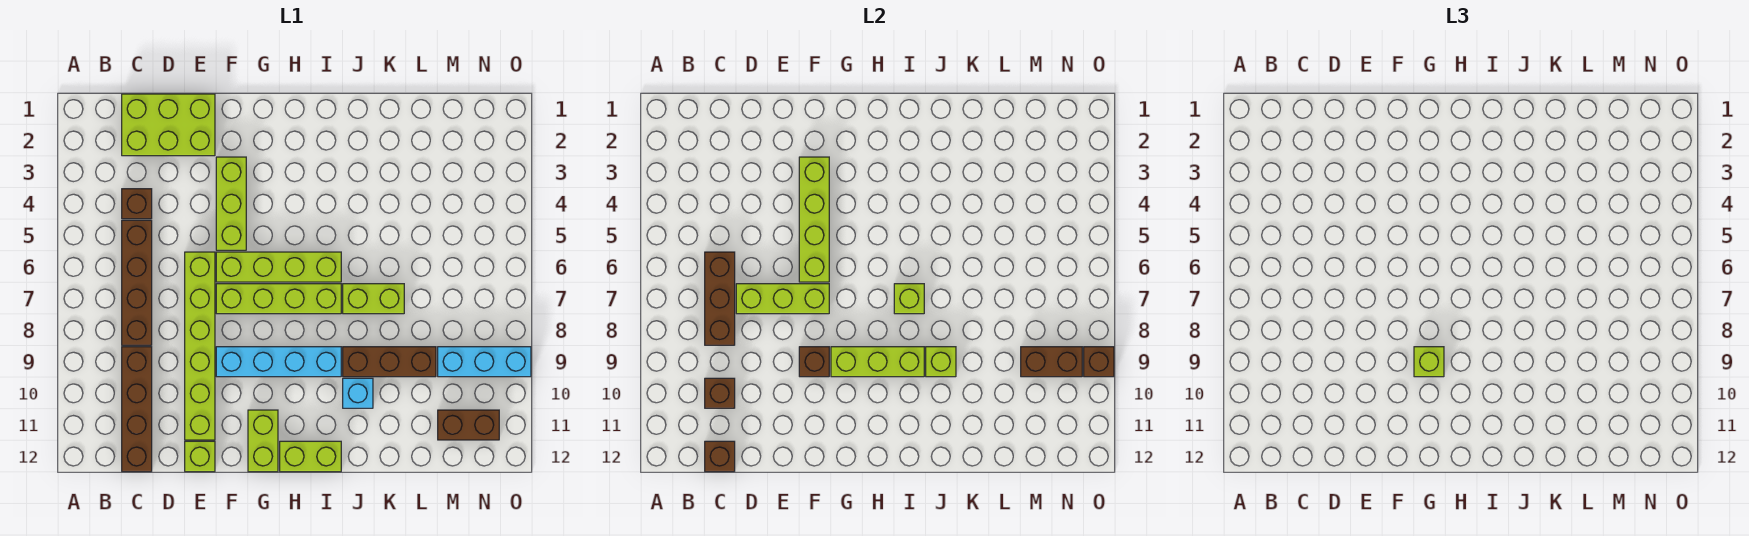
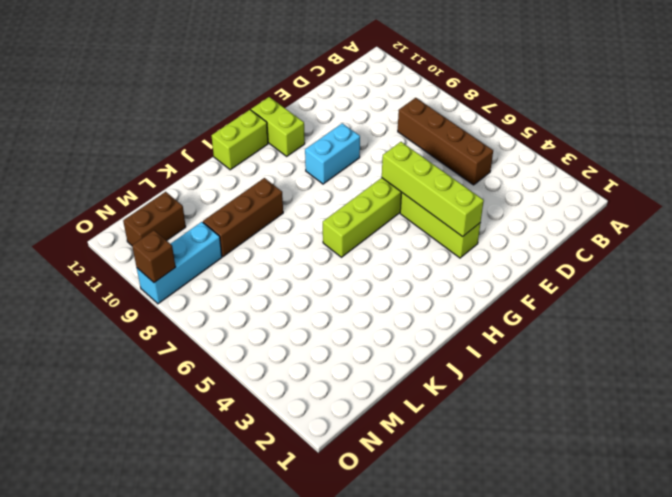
cyan 1x2 brick [305,123,360,184] -> cyan 1x4 brick [216,347,341,377]
none -> lime 2x3 brick [122,94,215,156]
none -> brown 1x1 brick [122,189,152,219]
none -> brown 1x4 brick [122,347,152,472]

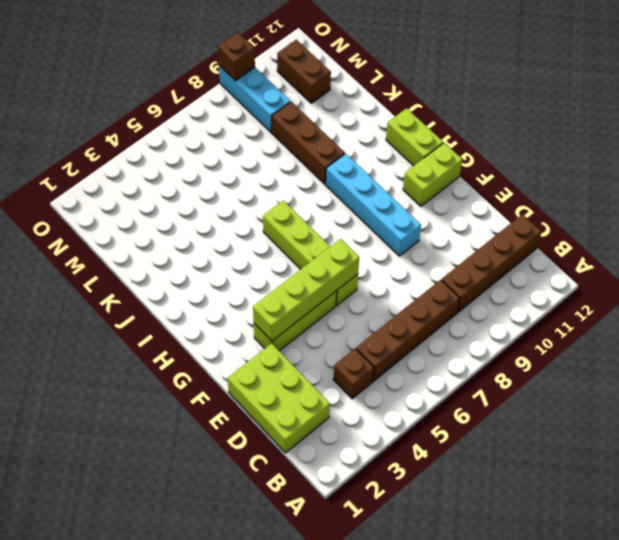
none -> lime 1x6 brick [185,252,215,440]
none -> lime 1x1 brick [185,441,215,472]
none -> lime 1x4 brick [216,284,341,314]

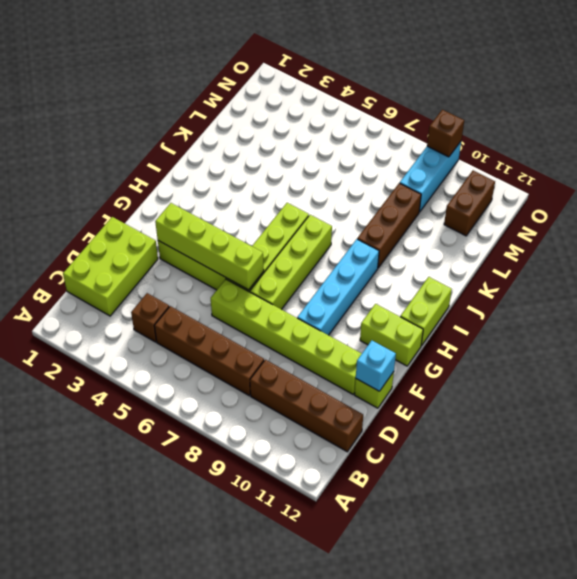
cyan 1x1 brick [356,341,396,391] -> cyan 1x1 brick moved to [343,378,373,408]
none -> lime 1x2 brick [343,284,404,314]
none -> brown 1x3 brick [705,252,735,345]
none -> brown 1x1 brick [705,378,735,408]

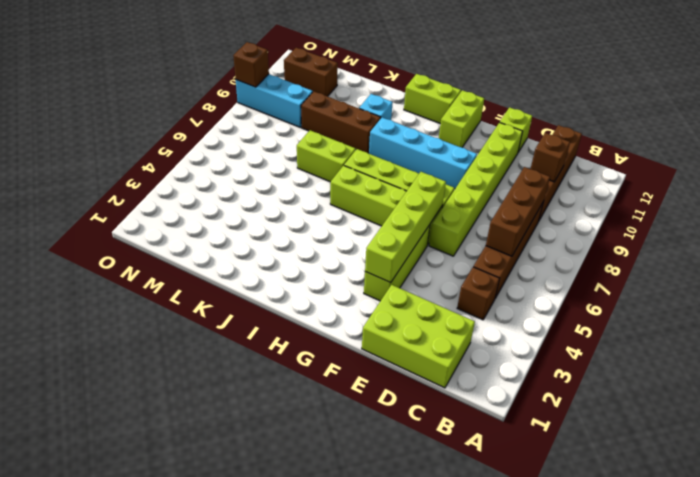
none -> brown 1x1 brick [705,441,735,472]
none -> lime 1x3 brick [736,284,829,314]
none -> brown 1x1 brick [799,347,829,377]

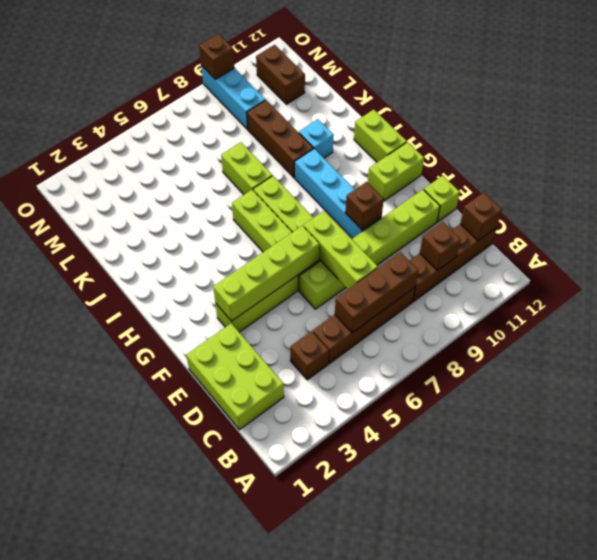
none -> lime 1x3 brick [831,347,924,377]
none -> lime 1x1 brick [894,284,924,314]
none -> lime 1x1 brick [926,347,956,377]

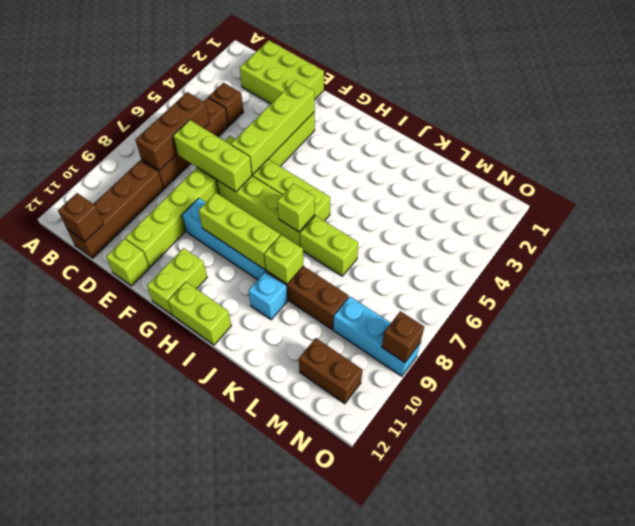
none -> brown 1x1 brick [705,378,735,408]
none -> brown 1x1 brick [799,347,829,377]
none -> brown 1x2 brick [1021,347,1082,377]

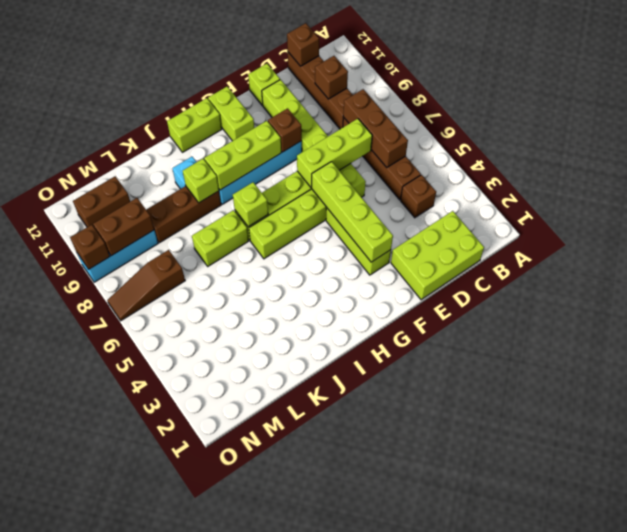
brown 1x3 slope [107,250,185,321] -> none
none -> lime 1x1 brick [1414,347,1444,377]

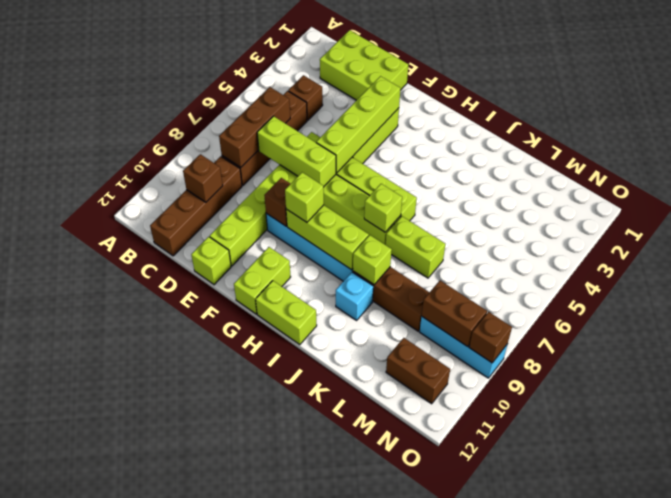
none -> brown 1x1 brick [705,441,735,472]

